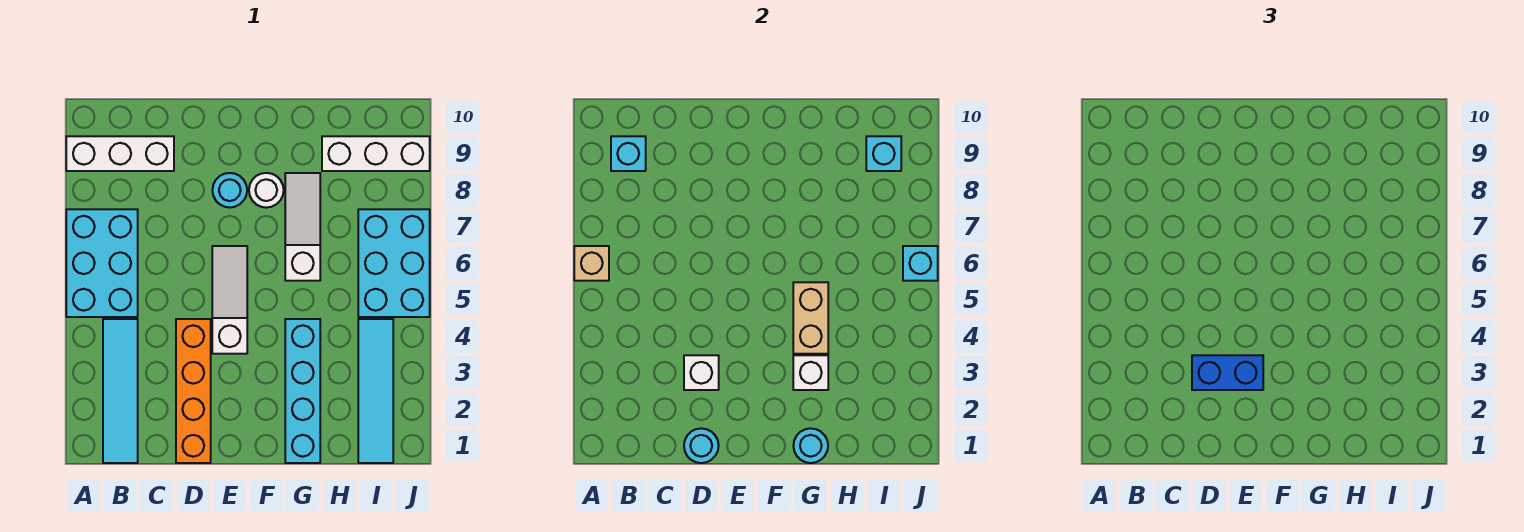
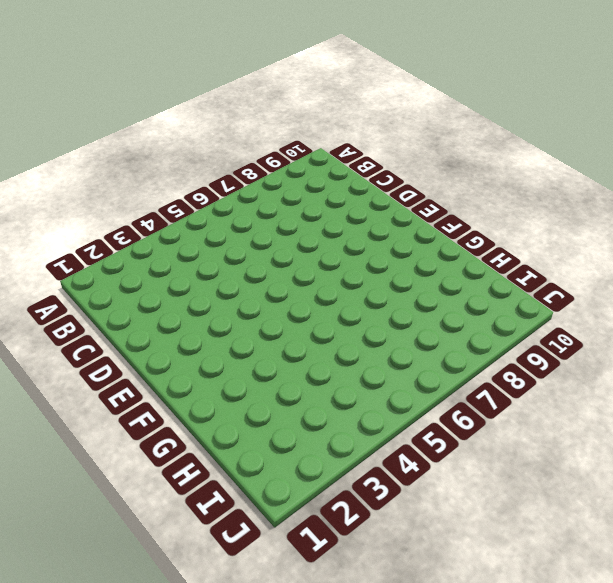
none -> cyan 2x3 brick [66,209,138,317]
none -> white 1x3 brick [66,136,174,171]
none -> cyan 1x4 tile [103,319,138,463]

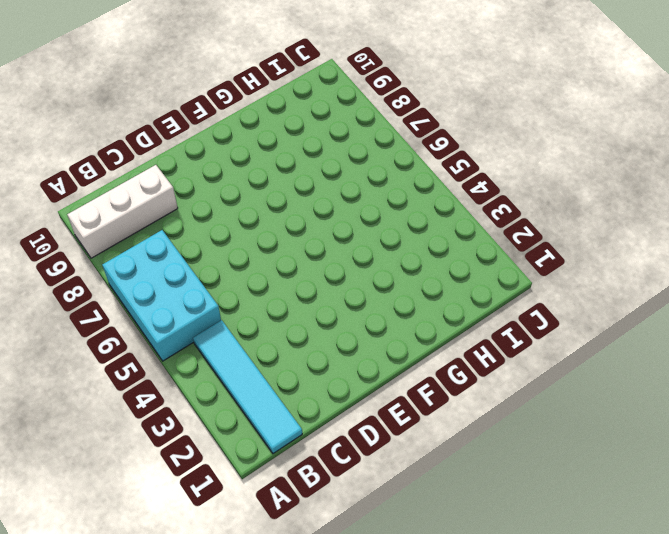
none -> orange 1x4 brick [176,319,211,463]
none -> white 1x3 slope [212,246,247,354]
none -> cyan 1x1 round brick [212,173,247,208]

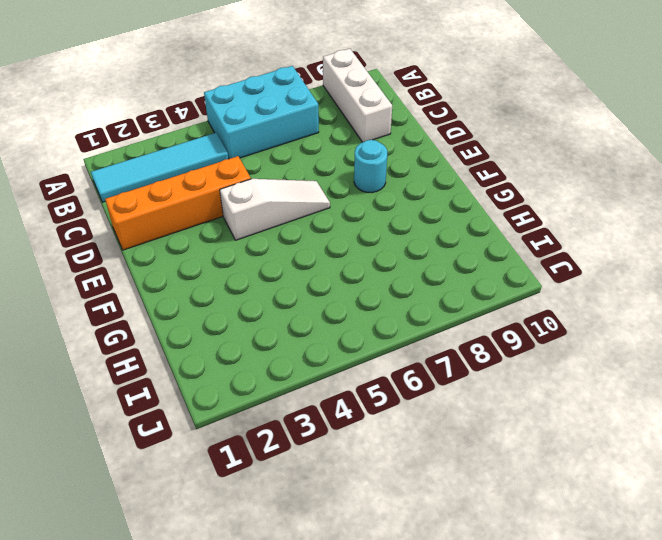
none -> white 1x1 round brick [249,173,284,208]
none -> cyan 1x4 brick [285,319,320,463]
none -> white 1x3 slope [285,173,320,281]

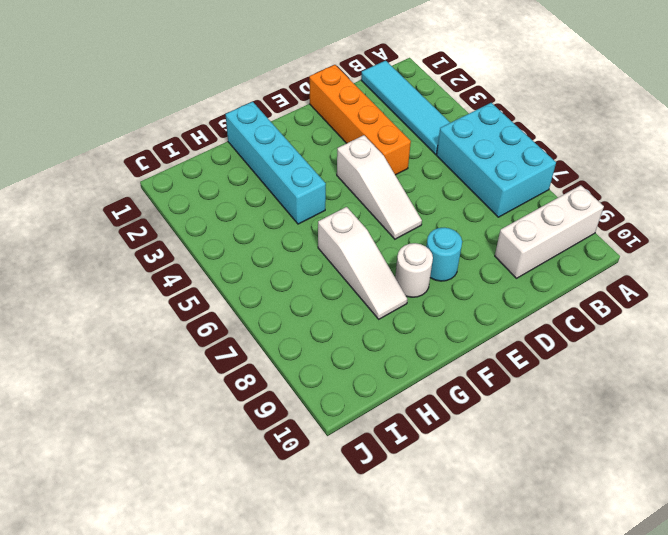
none -> white 1x3 brick [322,136,430,171]
none -> cyan 1x4 tile [358,319,393,463]
none -> cyan 2x3 brick [358,209,430,317]

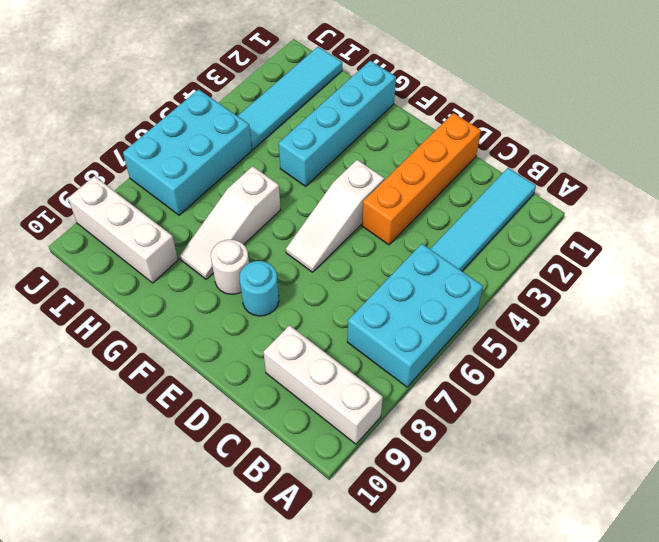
none -> tan 1x1 brick [574,246,609,281]
none -> cyan 1x1 brick [611,136,646,171]
none -> cyan 1x1 round brick [684,428,719,463]

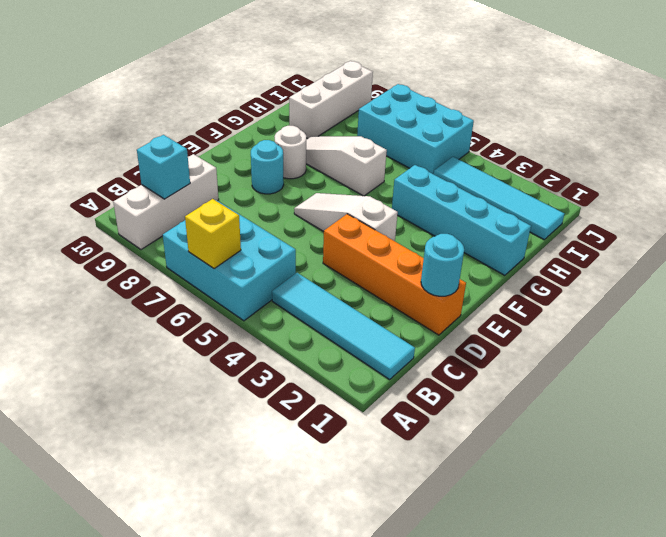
yellow 1x1 brick [185,199,241,269] -> tan 1x1 brick [574,246,609,281]
none -> white 1x1 brick [684,355,719,390]
none -> cyan 1x1 round brick [793,428,828,463]
none -> white 1x1 brick [793,355,828,390]

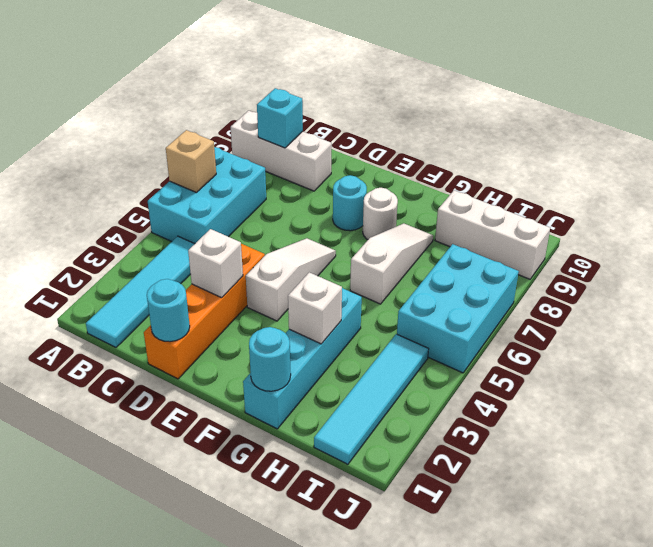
none -> tan 1x2 brick [793,282,828,354]
none -> cyan 1x1 brick [866,136,901,171]
none -> cyan 1x1 brick [903,246,938,281]

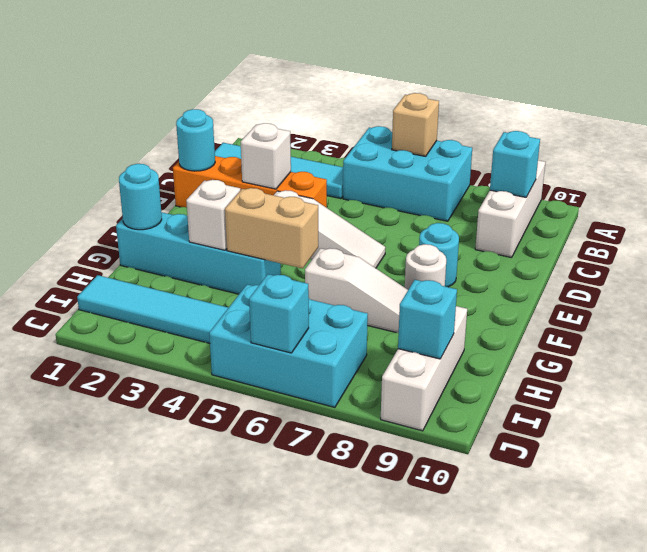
none -> blue 1x2 brick [1192,355,1263,390]

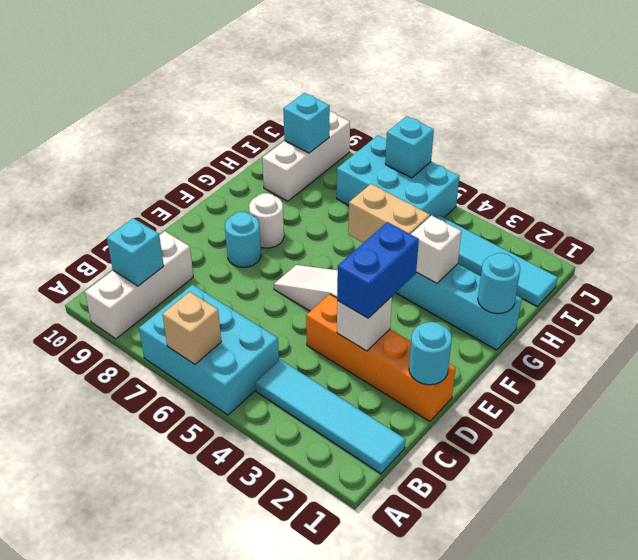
none -> white 1x3 slope [285,173,320,281]

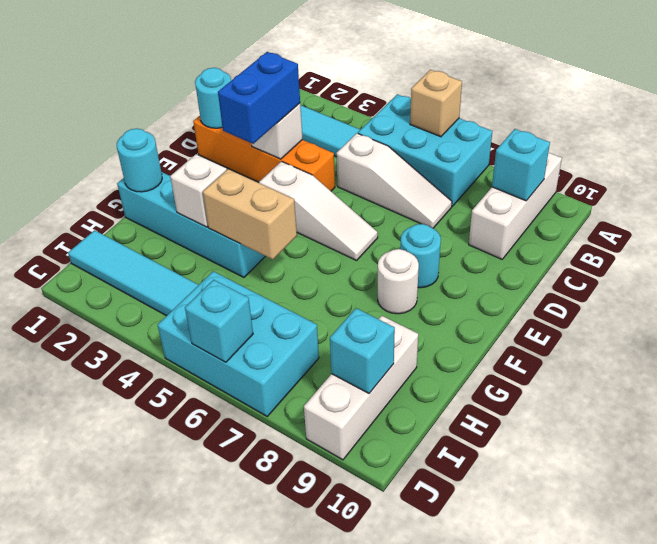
white 1x3 slope [336,133,452,228] -> white 1x3 slope moved to [285,173,320,281]

